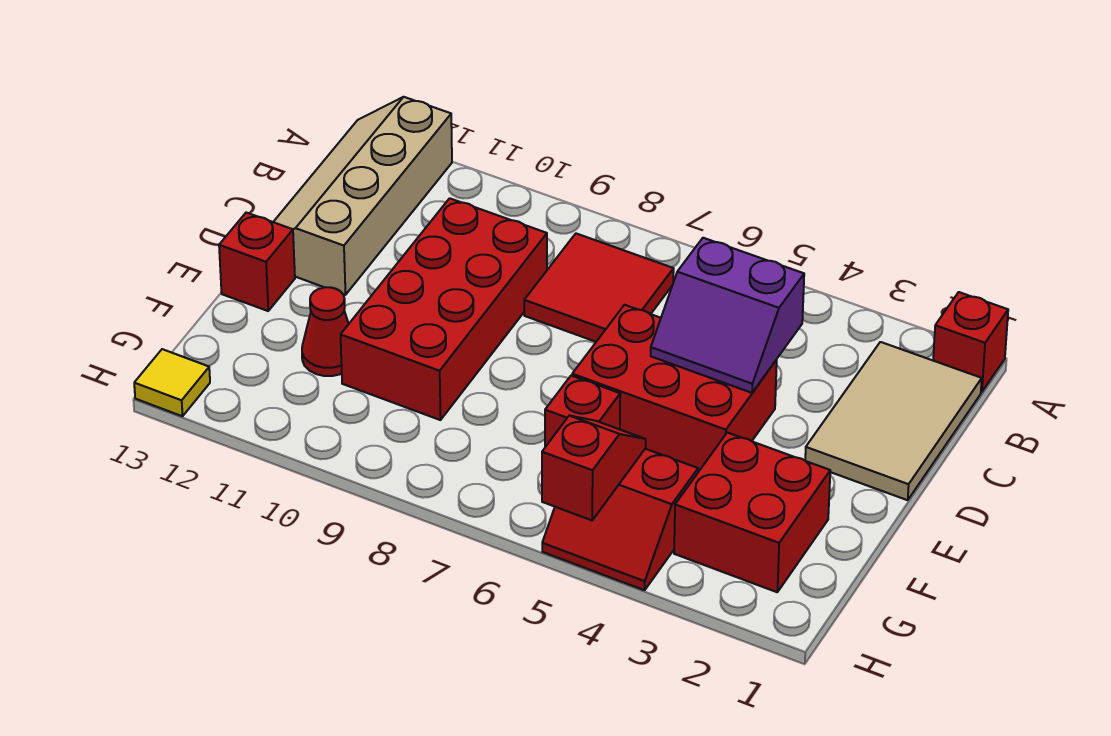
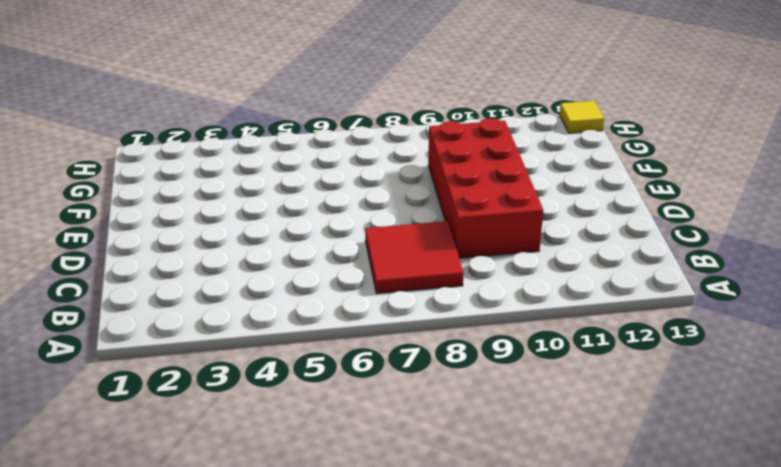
none -> red 1x1 brick [933,292,1008,392]
none -> tan 2x4 slope [274,97,452,295]
none -> tan 2x3 tile [805,342,982,500]

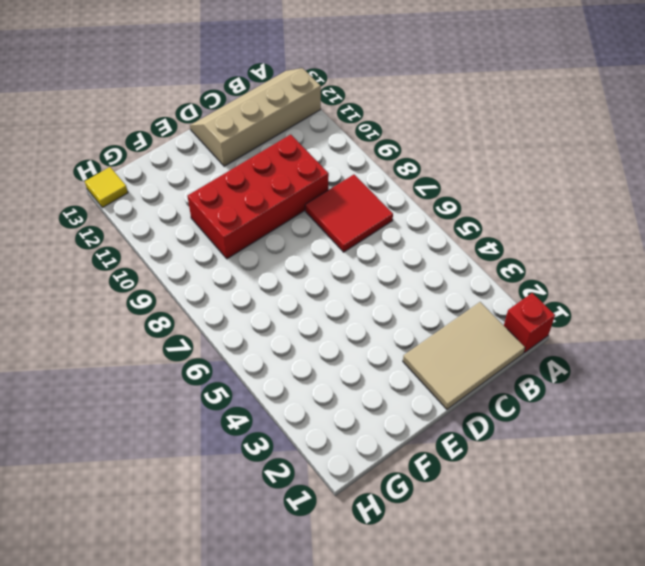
none -> red 2x3 brick [572,305,777,470]
none -> red 1x1 brick [219,213,295,311]
none -> red 2x2 brick [674,433,830,592]

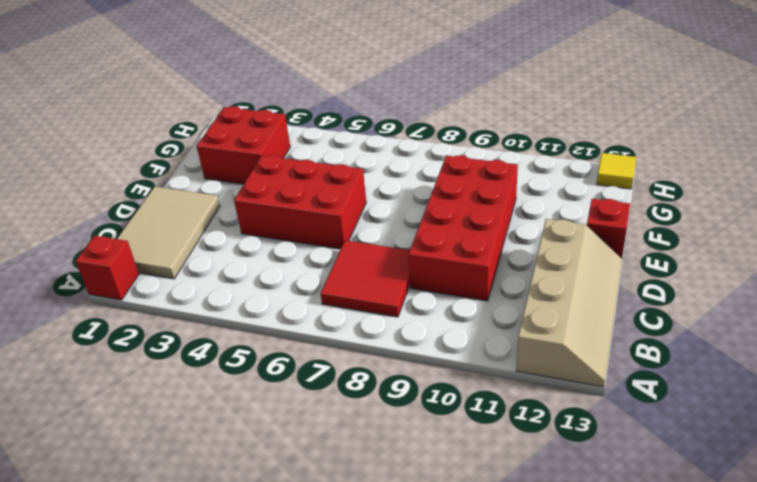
none -> red 1x1 brick [545,376,620,447]
none -> red 1x1 cone [302,287,349,376]
none -> red 2x2 slope [542,449,698,590]

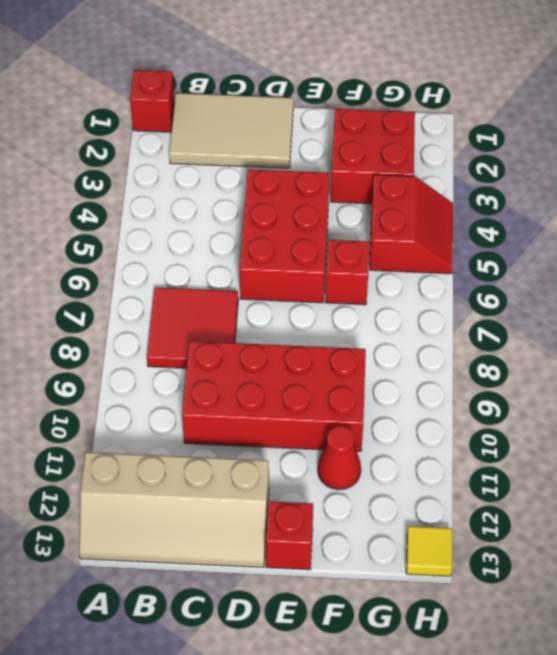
none -> purple 2x2 slope [651,238,804,393]
none -> red 1x2 slope [542,416,646,520]

